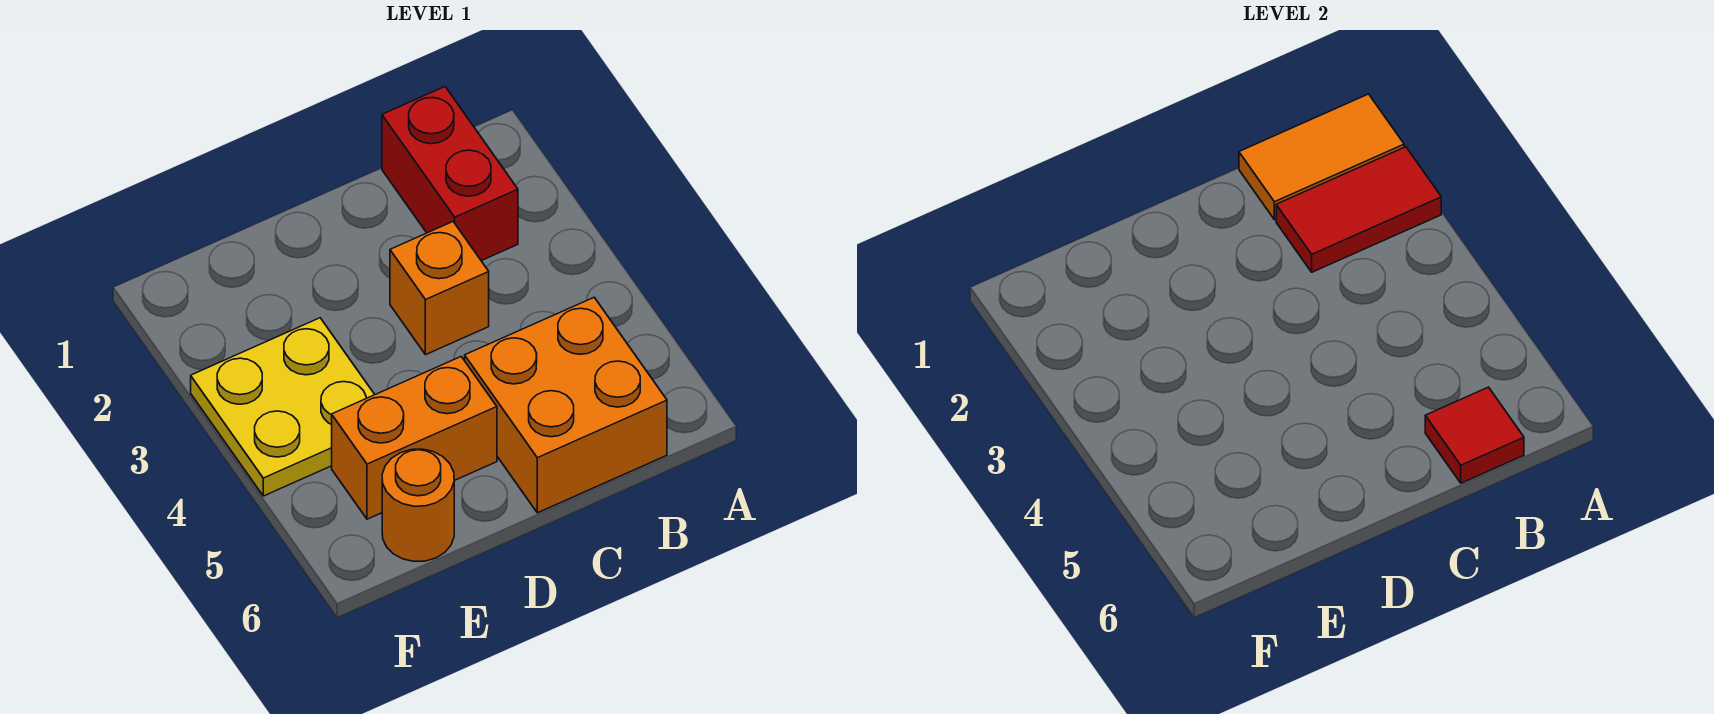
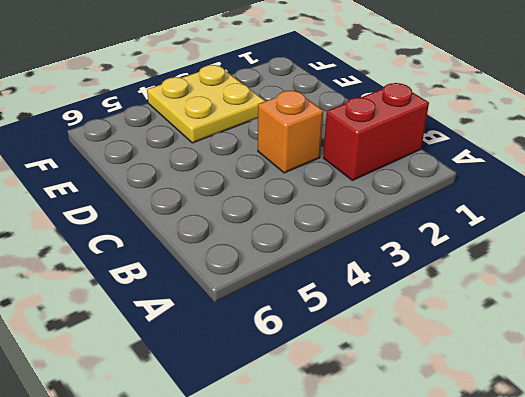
none -> orange 2x2 brick [465,298,667,513]
none -> orange 1x2 brick [332,357,497,519]

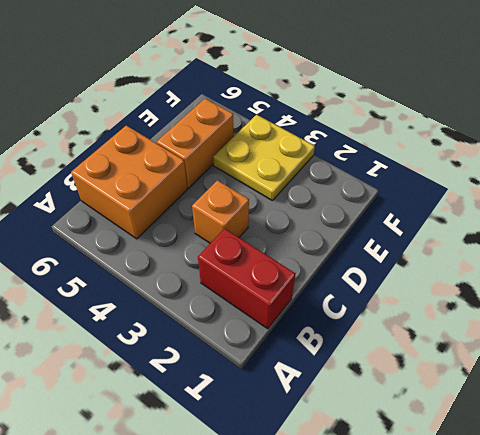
none -> orange 1x1 round brick [382,449,454,561]
none -> orange 1x2 tile [1239,94,1404,220]

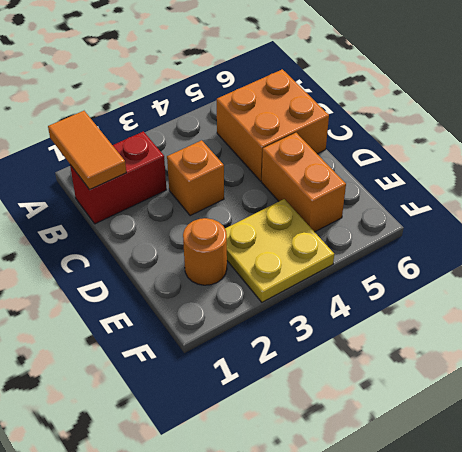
orange 1x1 round brick [183,218,227,285] -> orange 1x1 round brick moved to [382,449,454,561]
none -> red 1x2 tile [1276,147,1441,272]
none -> red 1x1 tile [1425,387,1524,483]

